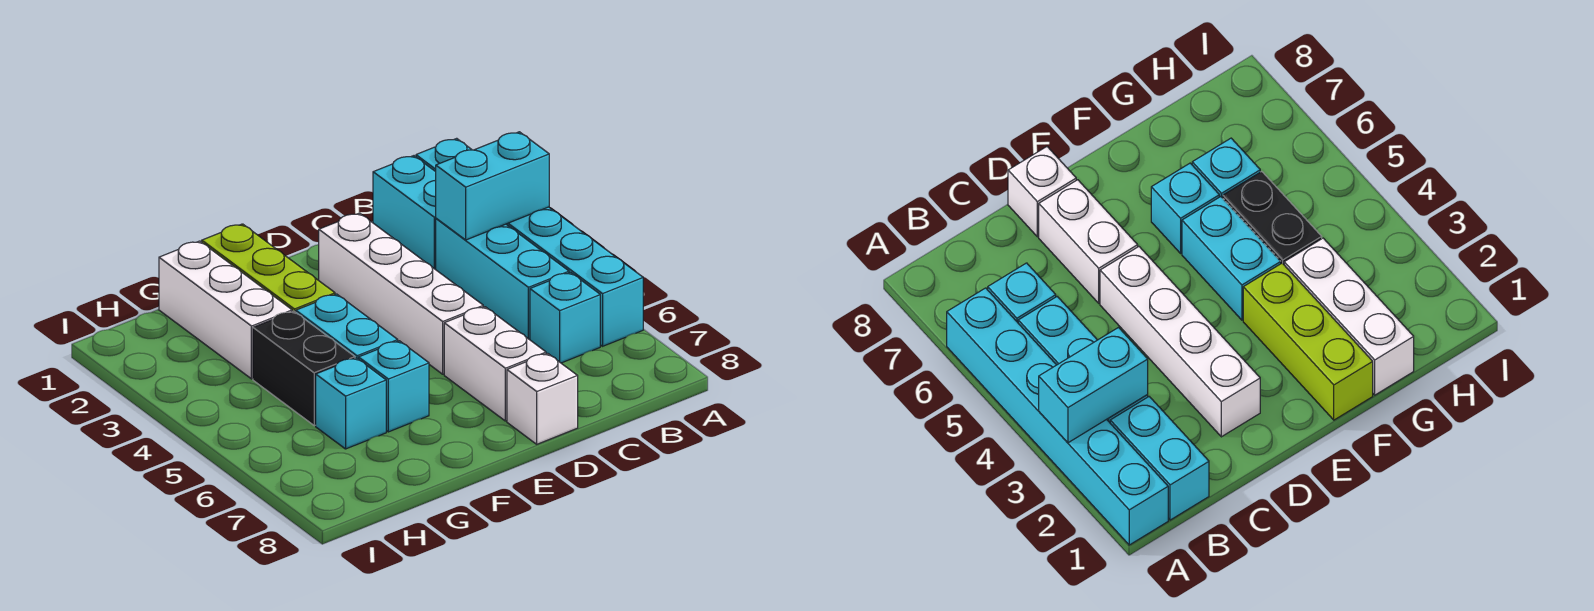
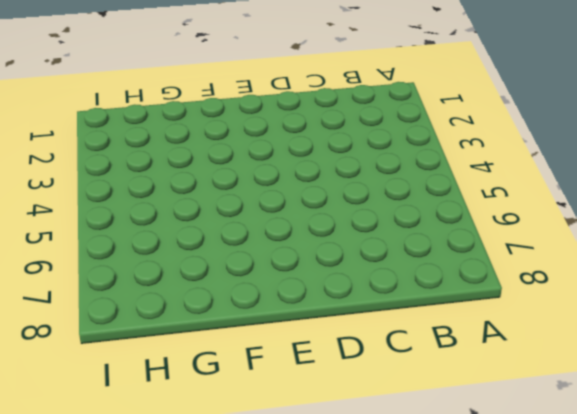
none -> cyan 1x6 brick [416,138,643,346]
none -> cyan 1x2 brick [373,156,436,270]
none -> cyan 1x3 brick [436,218,569,340]

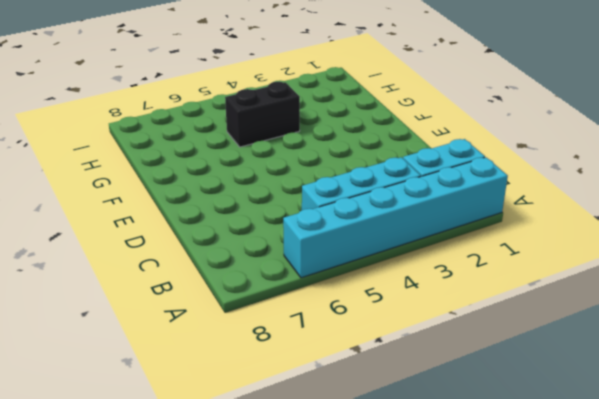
none -> cyan 1x1 brick [530,272,600,363]
none -> white 1x4 brick [319,213,483,374]
none -> white 1x2 brick [444,307,546,421]

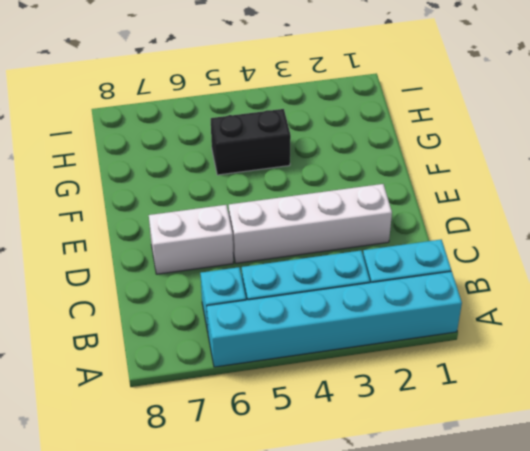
none -> white 1x1 brick [507,353,578,444]
none -> lime 1x3 brick [202,224,335,312]
none -> cyan 1x2 brick [296,294,398,359]

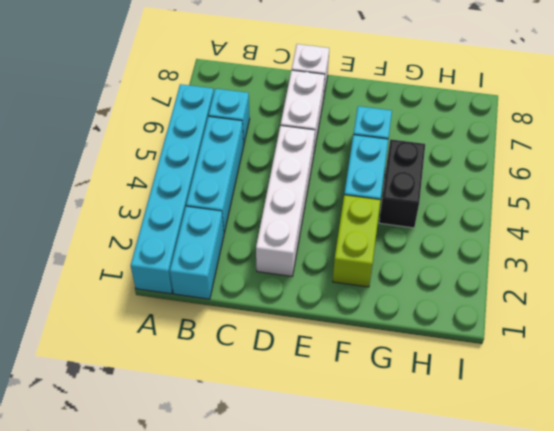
lime 1x2 brick [333,195,381,287] -> lime 1x3 brick [202,224,335,312]
none -> white 1x3 brick [159,241,292,379]
none -> cyan 1x1 brick [316,358,386,449]
none -> cyan 1x2 brick [436,132,549,240]

